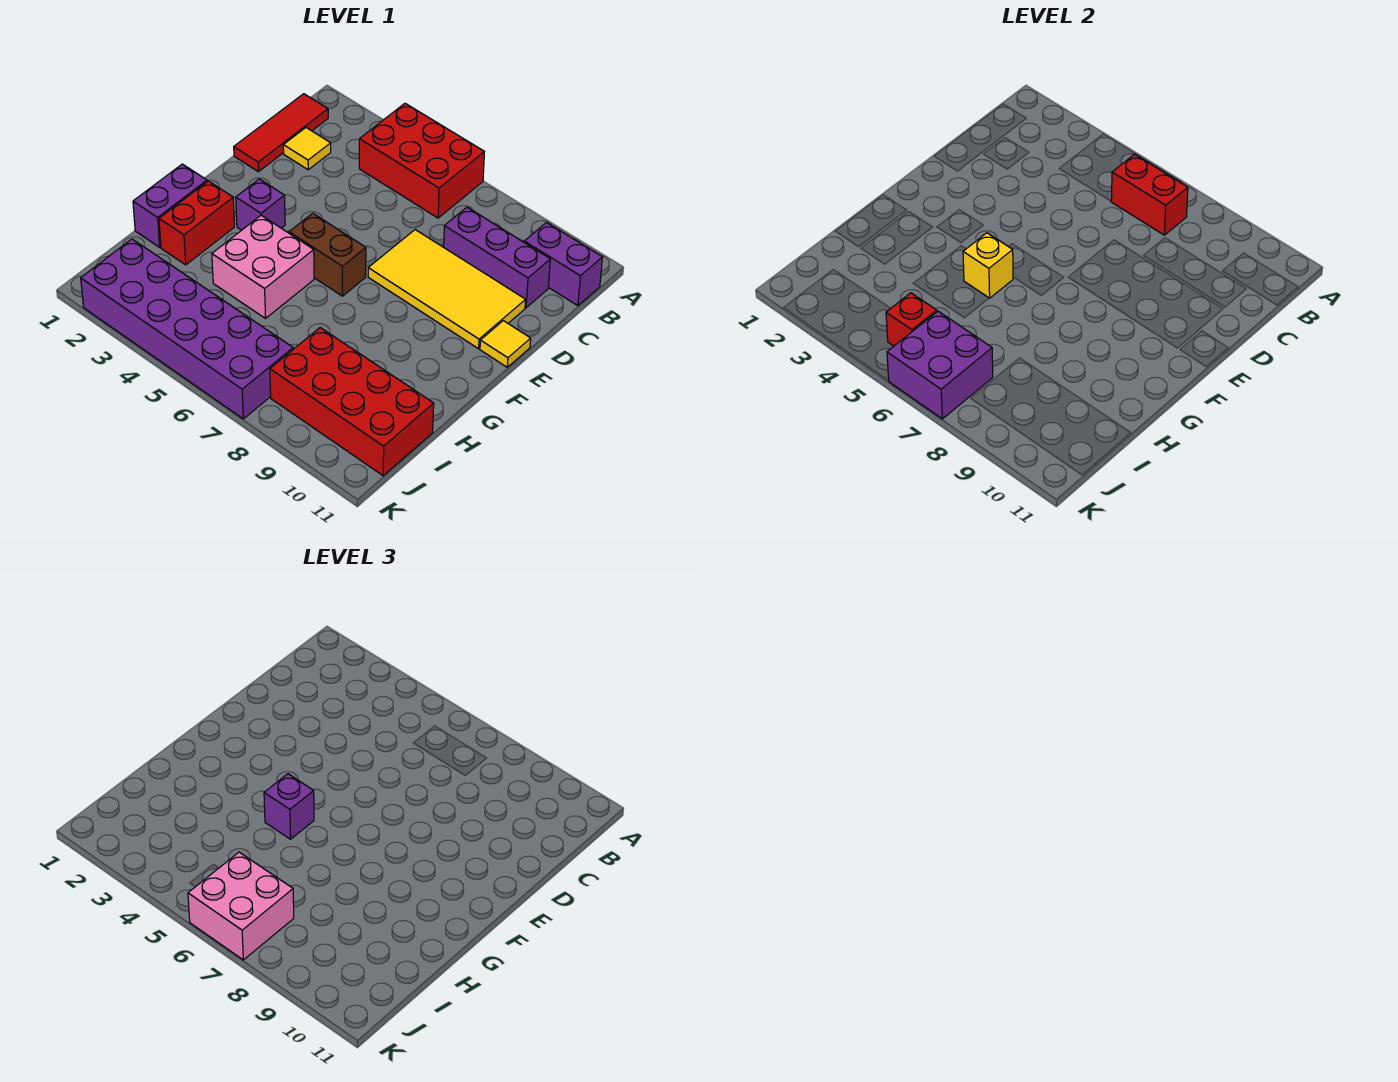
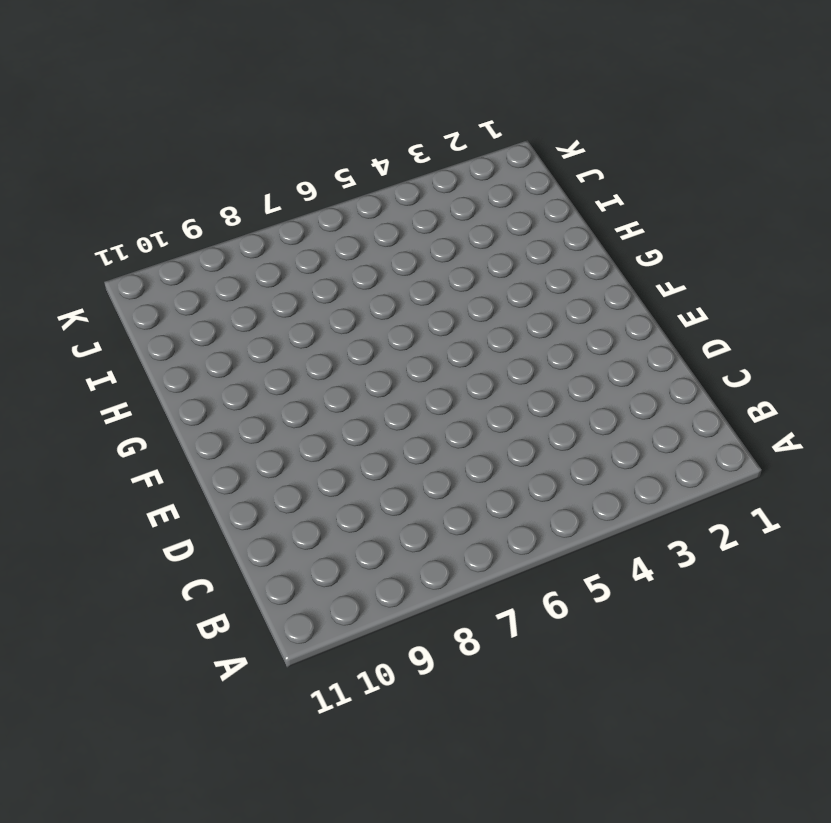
none -> red 2x3 brick [359,103,484,218]
none -> red 1x3 tile [234,94,328,172]
none -> purple 1x2 brick [524,223,603,306]

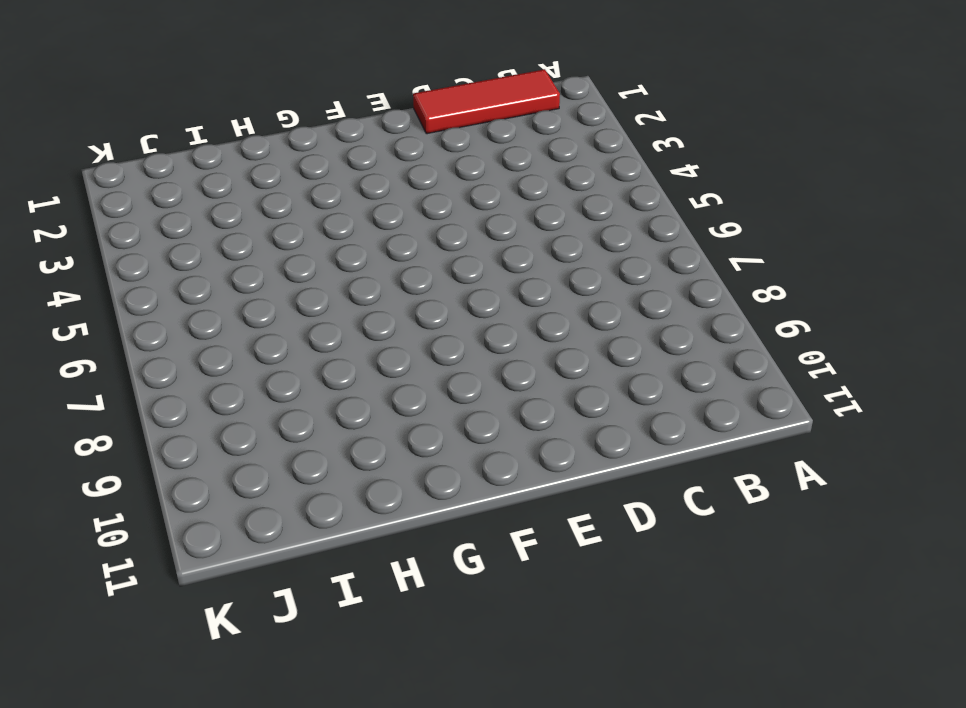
none -> red 2x3 brick [359,103,484,218]
none -> purple 1x2 brick [524,223,603,306]
none -> yellow 1x1 tile [283,128,331,170]

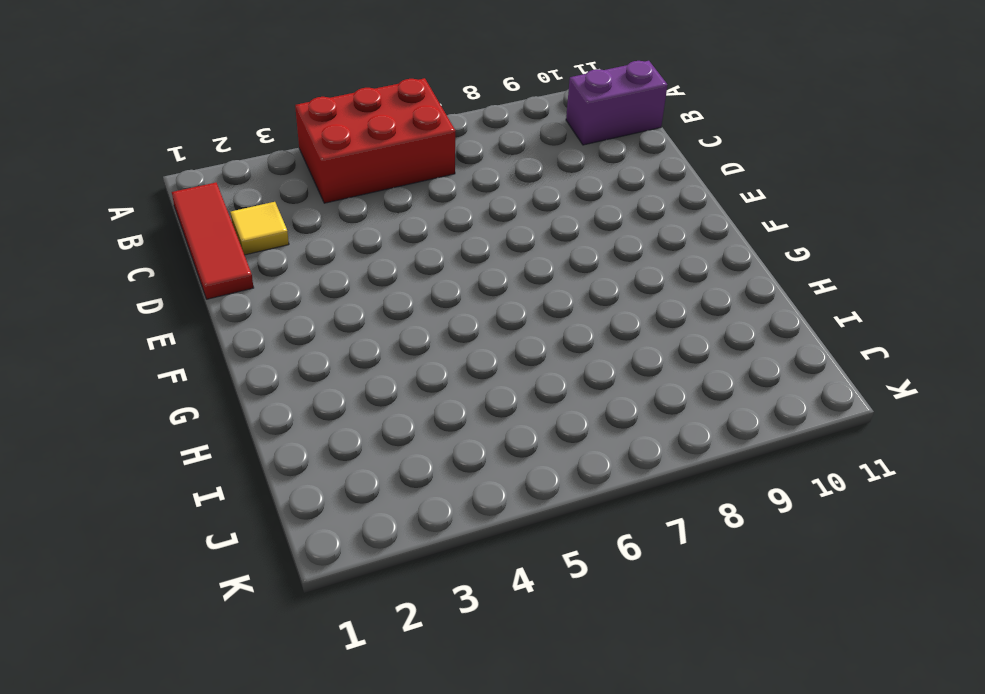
none -> purple 1x3 brick [444,207,550,308]
none -> yellow 2x4 tile [368,230,526,349]
none -> yellow 1x1 tile [480,321,531,367]

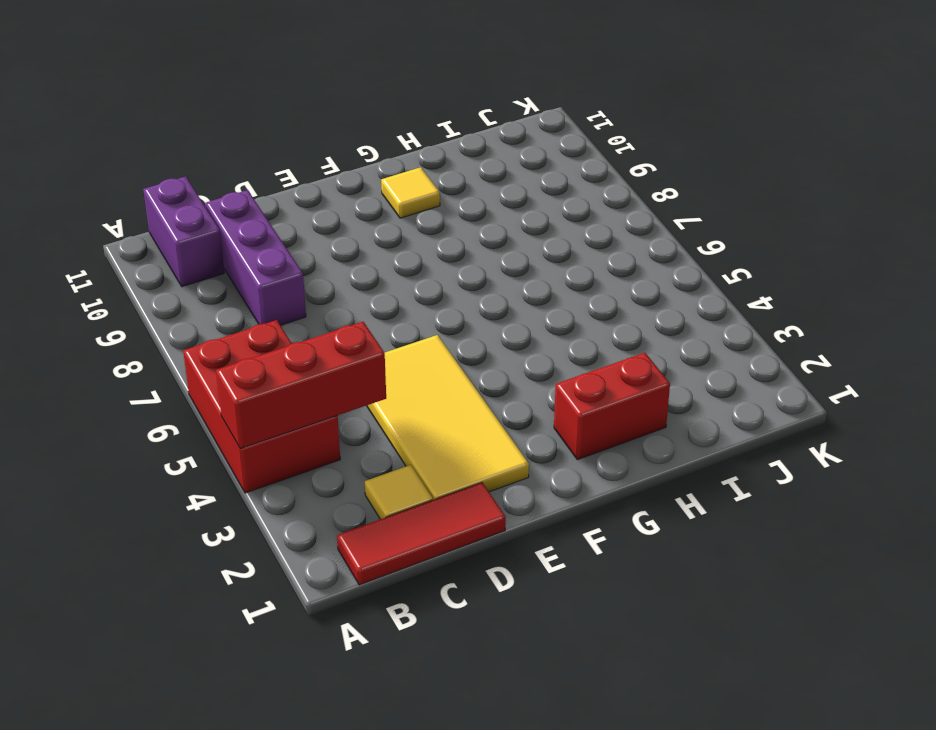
red 1x3 brick [216,322,386,449] -> none
yellow 2x4 tile [367,335,529,500] -> yellow 2x4 tile moved to [368,230,526,349]
yellow 1x1 tile [381,167,440,218] -> yellow 1x1 tile moved to [480,321,531,367]
none -> purple 1x1 brick [236,179,285,230]
none -> brown 1x2 brick [289,213,366,296]
none -> purple 1x2 brick [133,164,207,247]

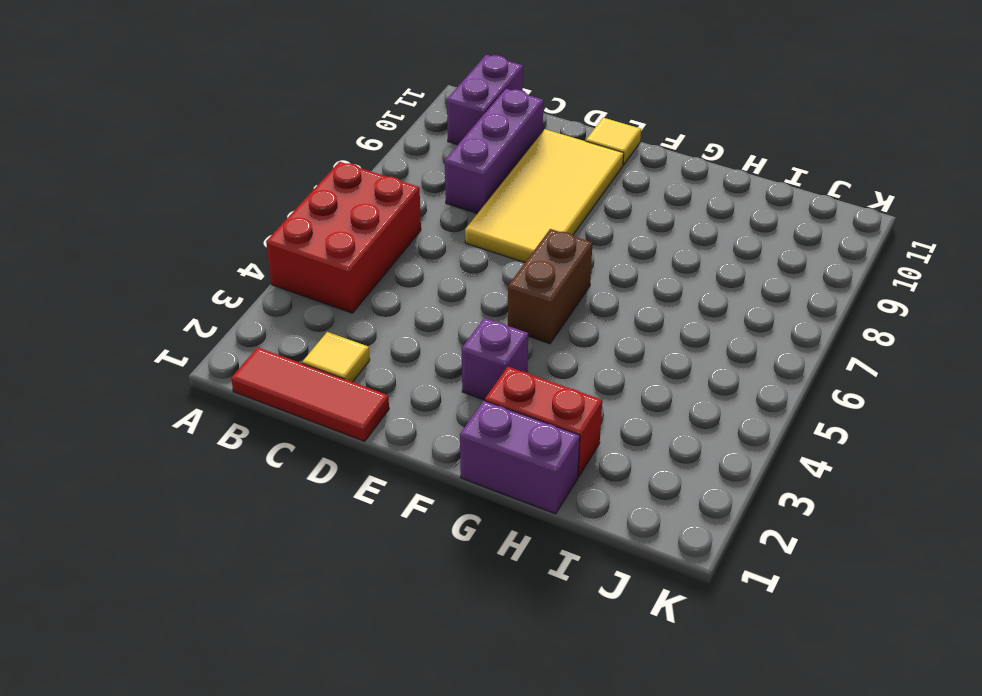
none -> pink 2x2 brick [212,215,314,318]
none -> red 2x4 brick [270,328,434,476]
none -> purple 2x6 brick [81,239,293,419]

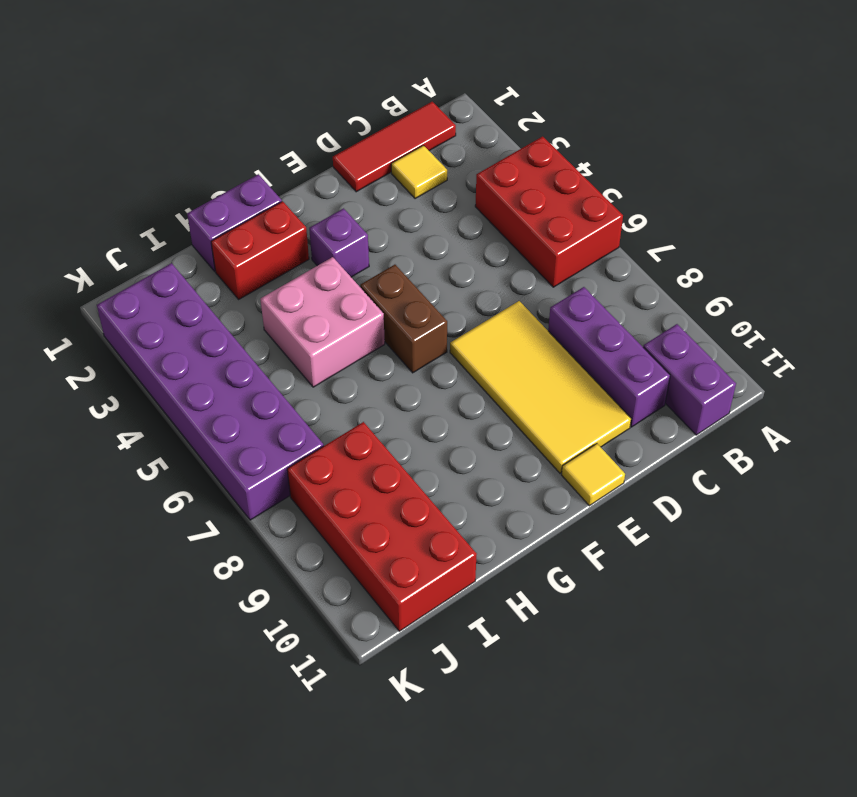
none -> red 1x2 brick [1111,154,1188,235]
none -> yellow 1x1 brick [963,233,1013,298]
none -> red 1x1 brick [886,293,937,346]

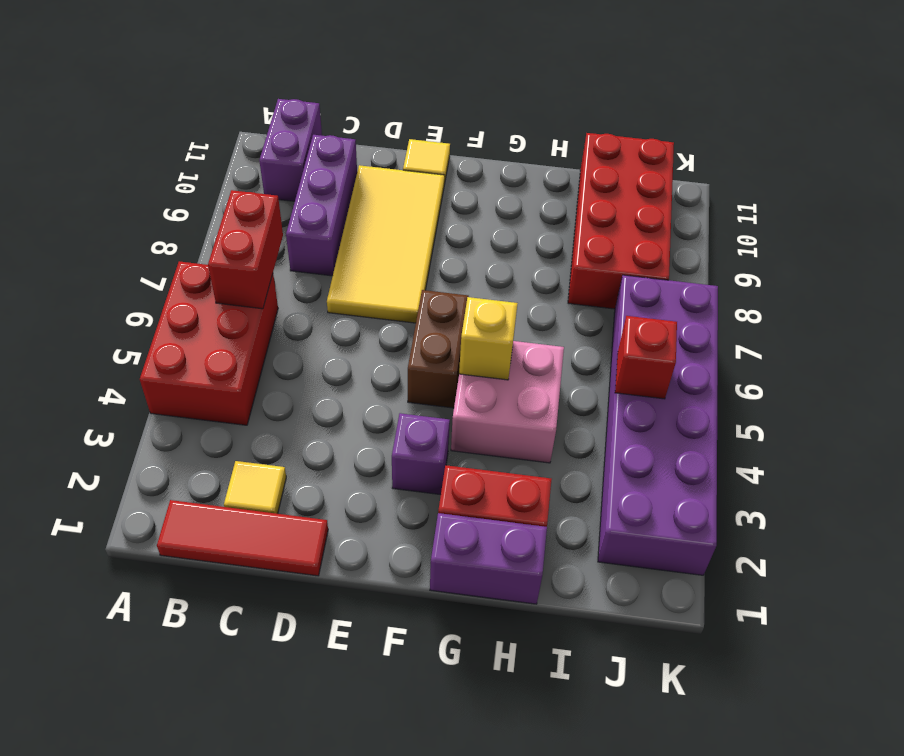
none -> purple 2x2 brick [887,311,993,419]
none -> purple 1x1 brick [264,774,314,839]
none -> pink 2x2 brick [188,852,294,960]

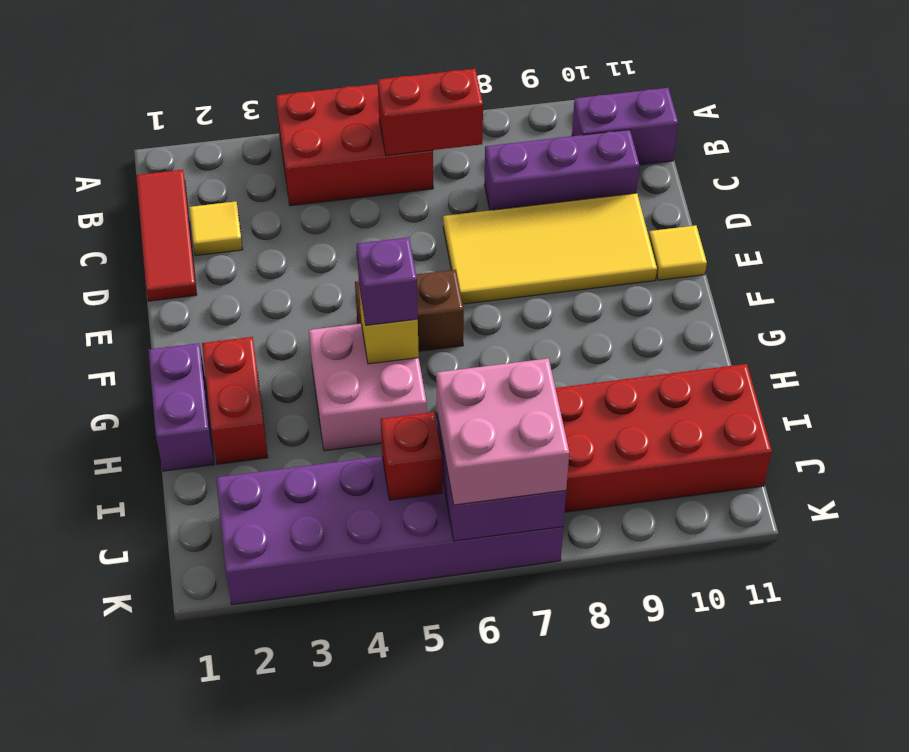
none -> purple 1x1 brick [236,179,285,230]

